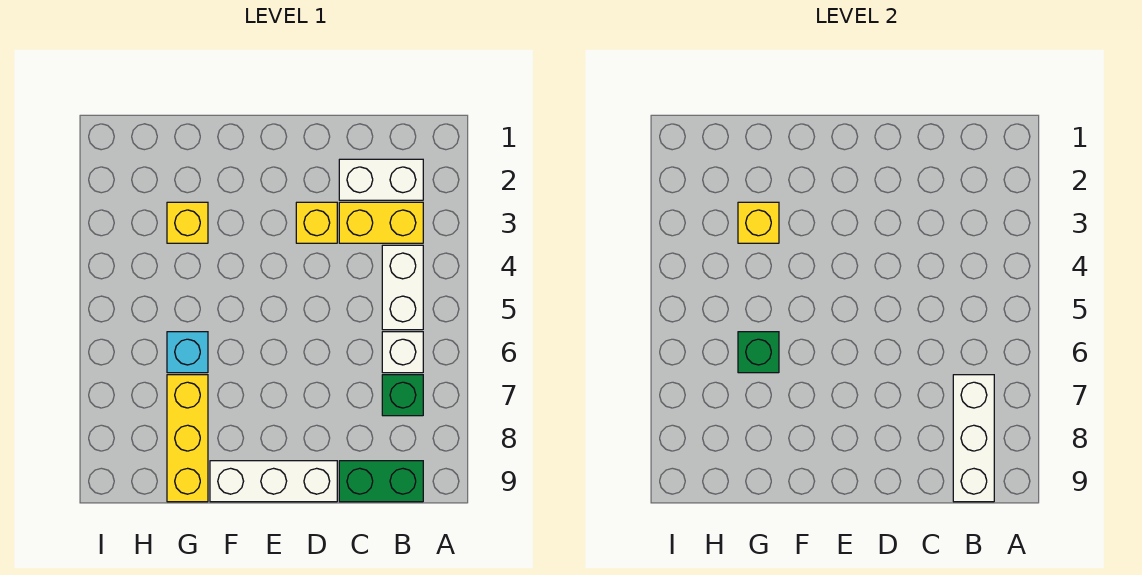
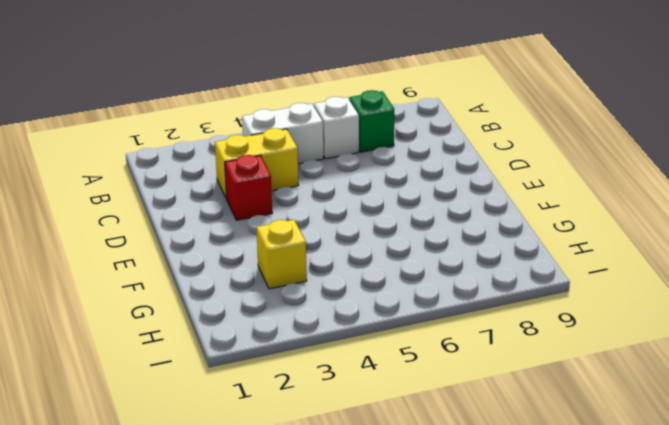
yellow 1x2 brick [215,128,298,199] -> yellow 1x2 brick turned to [339,202,423,243]
red 1x1 brick [225,155,272,220] -> yellow 1x1 brick [296,202,337,243]
none -> white 1x2 brick [339,159,423,200]
none -> green 1x2 brick [339,461,423,502]
none -> white 1x3 brick [210,461,337,502]

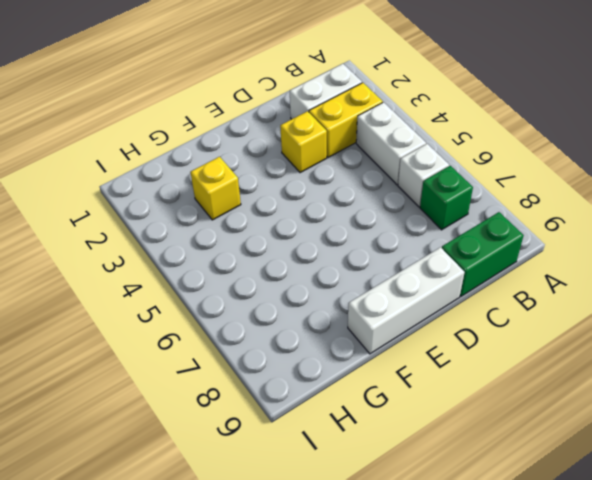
none -> cyan 1x1 brick [167,332,208,373]
none -> yellow 1x3 brick [167,375,208,502]
none -> white 1x3 brick [953,375,994,502]

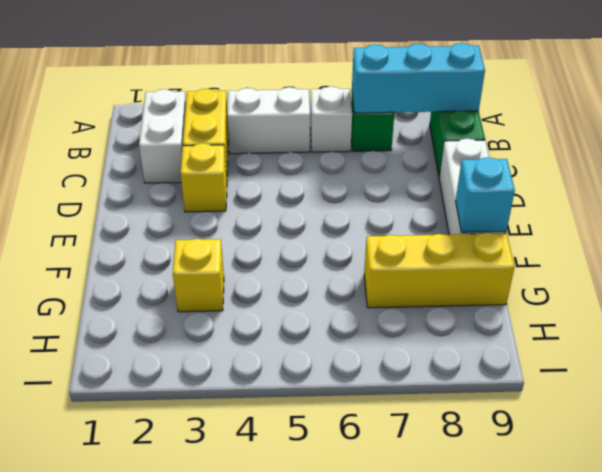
cyan 1x3 brick [352,43,485,113] -> white 1x3 brick [953,375,994,502]
cyan 1x1 brick [456,157,515,232] -> cyan 1x1 brick moved to [167,332,208,373]
none -> yellow 1x1 brick [738,202,779,243]
none -> green 1x1 brick [738,332,779,373]

